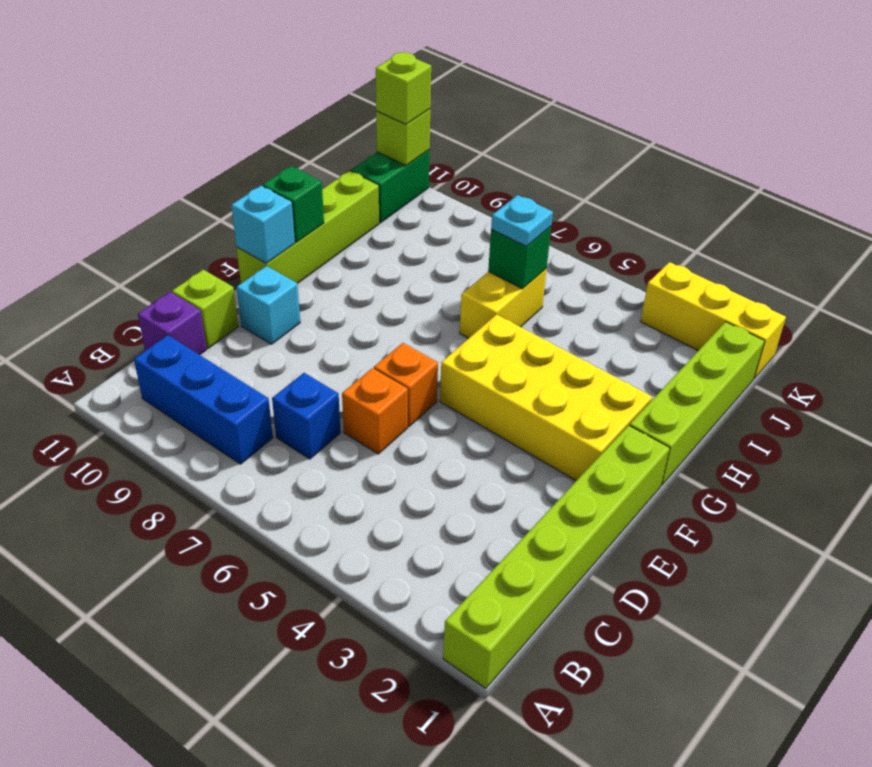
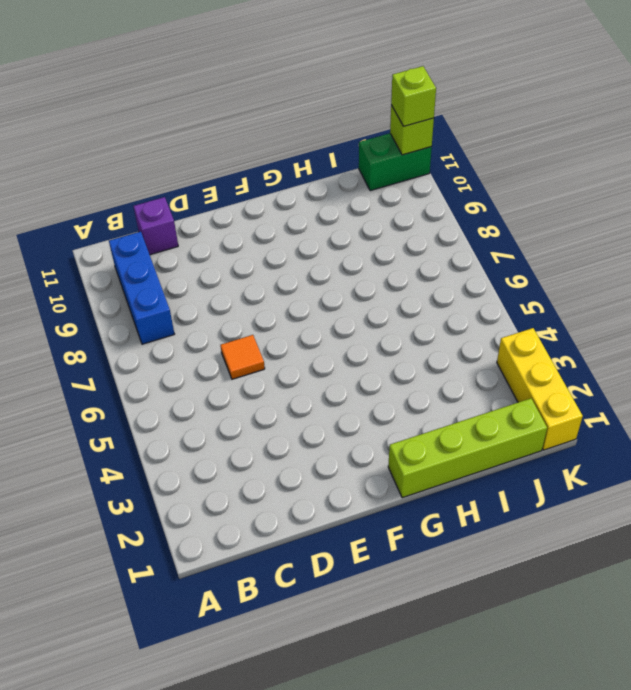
orange 1x1 tile [220,335,265,379] -> orange 1x1 brick [342,368,408,454]
none -> lime 1x6 brick [443,425,670,688]
none -> blue 1x1 brick [272,373,341,459]
none -> lime 1x1 brick [172,270,238,348]

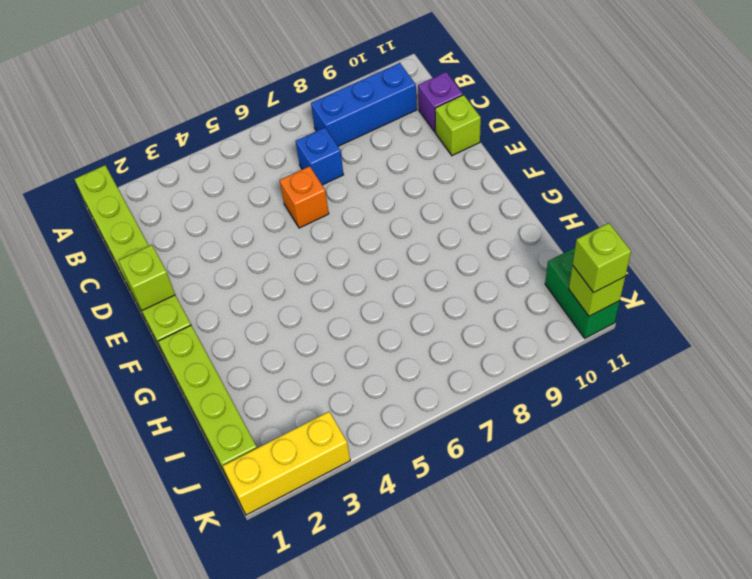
lime 1x1 brick [119,245,175,310] -> none
none -> orange 1x1 brick [374,343,438,427]
none -> cyan 1x1 brick [237,266,300,344]
none -> yellow 2x4 brick [440,314,652,481]

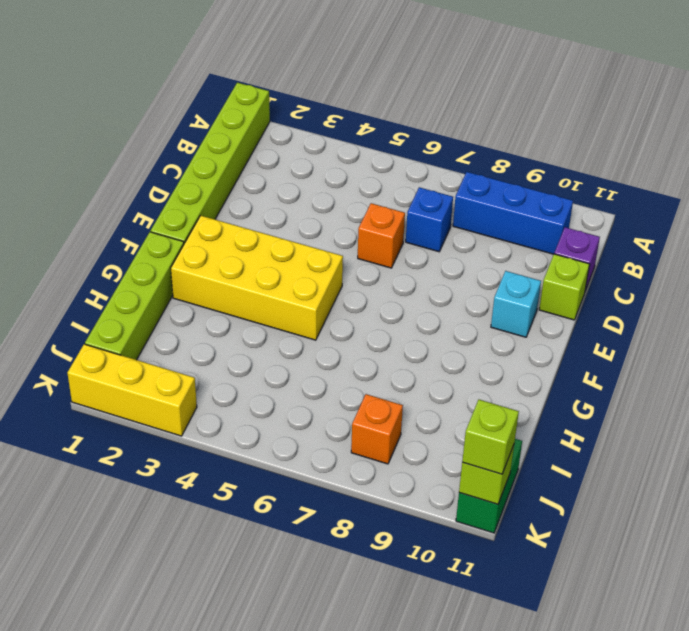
orange 1x1 brick [351,394,403,464] -> orange 1x1 brick moved to [374,343,438,427]
none -> lime 1x4 brick [236,171,379,284]
none -> yellow 1x2 brick [460,269,547,338]
none -> cyan 1x1 brick [231,186,295,263]

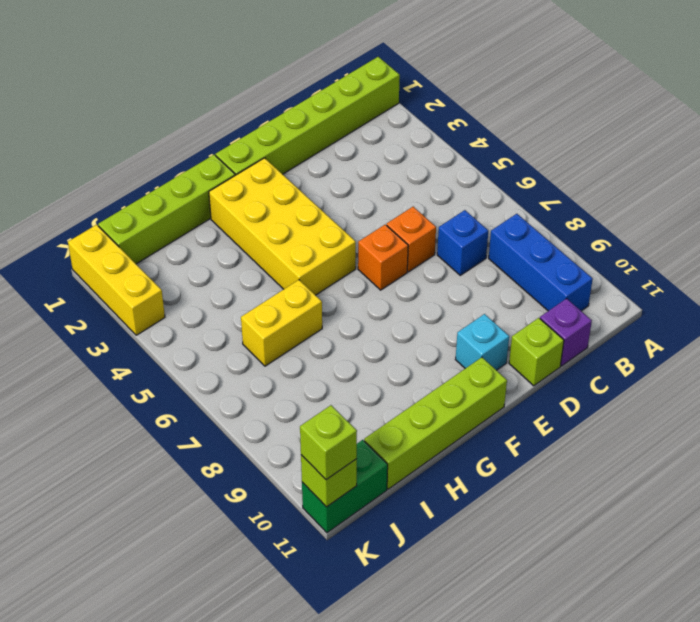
none -> cyan 1x1 brick [231,186,295,263]
none -> green 1x1 brick [263,166,324,242]
none -> green 1x1 brick [488,227,551,289]

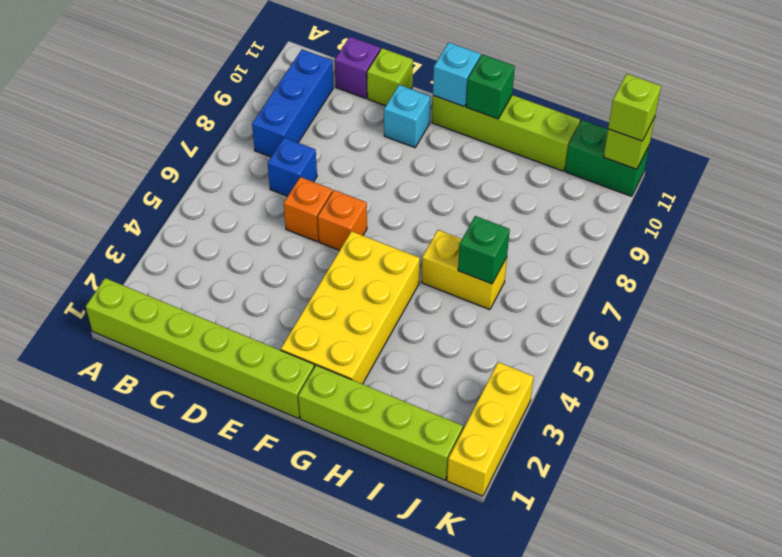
none -> cyan 1x1 plate [491,195,553,246]

